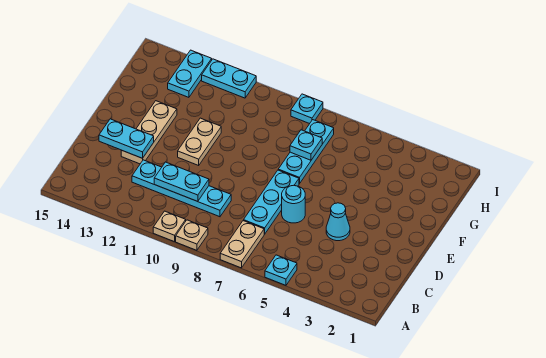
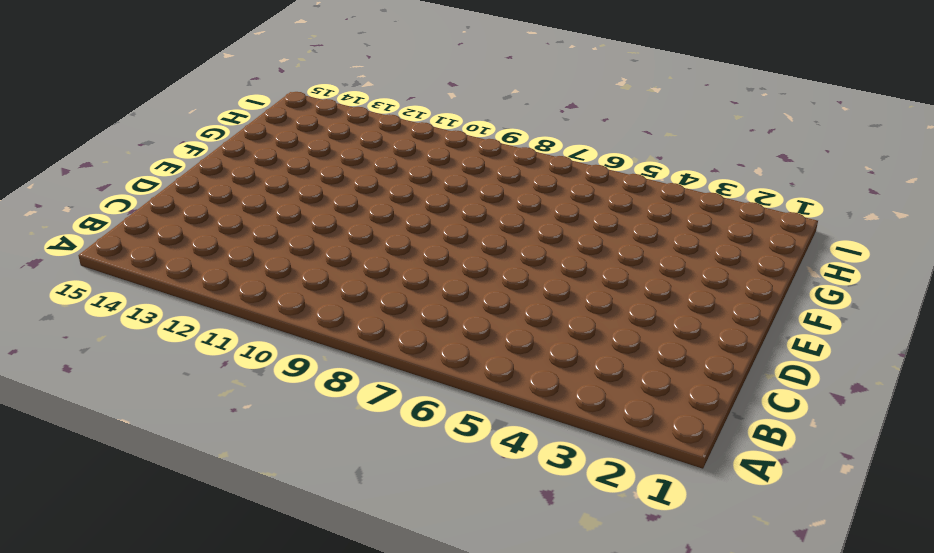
none -> cyan 1x1 plate [265,255,297,285]
none -> tan 1x2 plate [220,221,264,268]
none -> tan 1x1 plate [176,220,208,250]

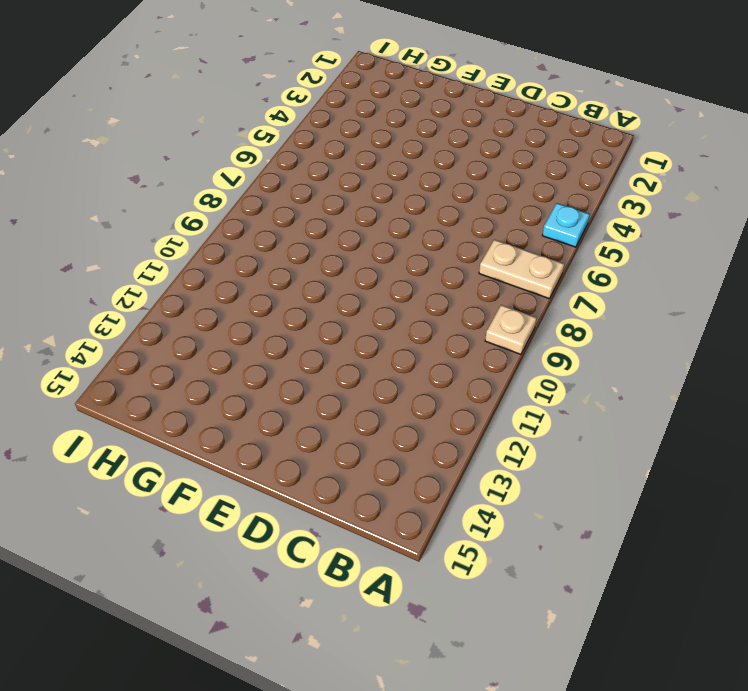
none -> tan 1x1 plate [153,211,186,242]
none -> cyan 1x3 plate [244,170,299,234]
none -> cyan 1x4 plate [132,160,231,217]

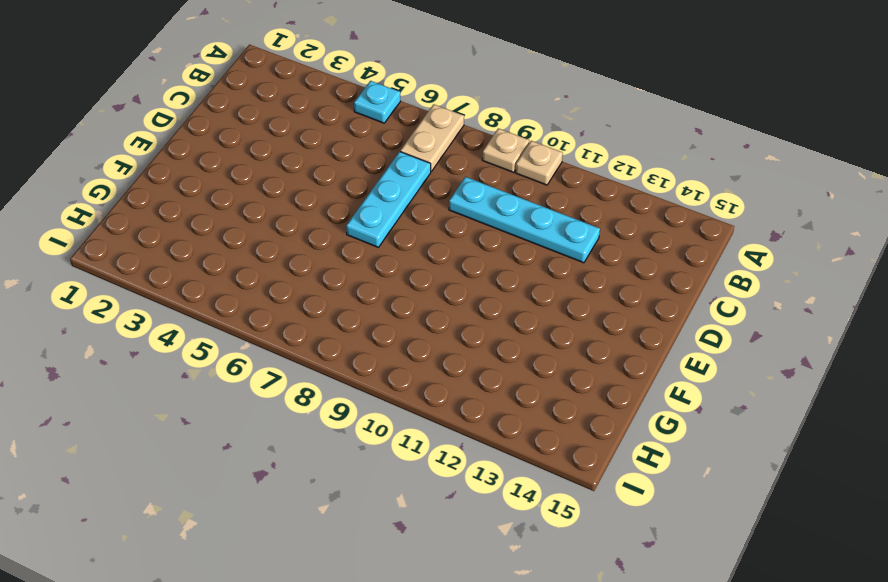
none -> cyan 1x1 cone [326,203,350,241]
none -> cyan 1x1 round brick [282,185,305,223]
none -> tan 1x3 plate [121,101,177,164]

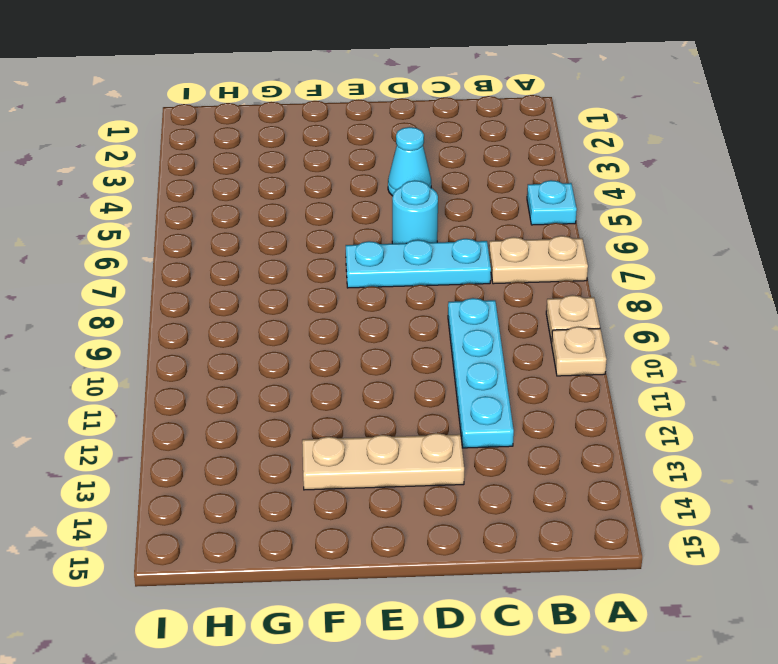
none -> tan 1x2 plate [178,118,221,165]
none -> cyan 1x3 plate [278,120,334,184]
none -> cyan 1x2 plate [168,50,212,97]

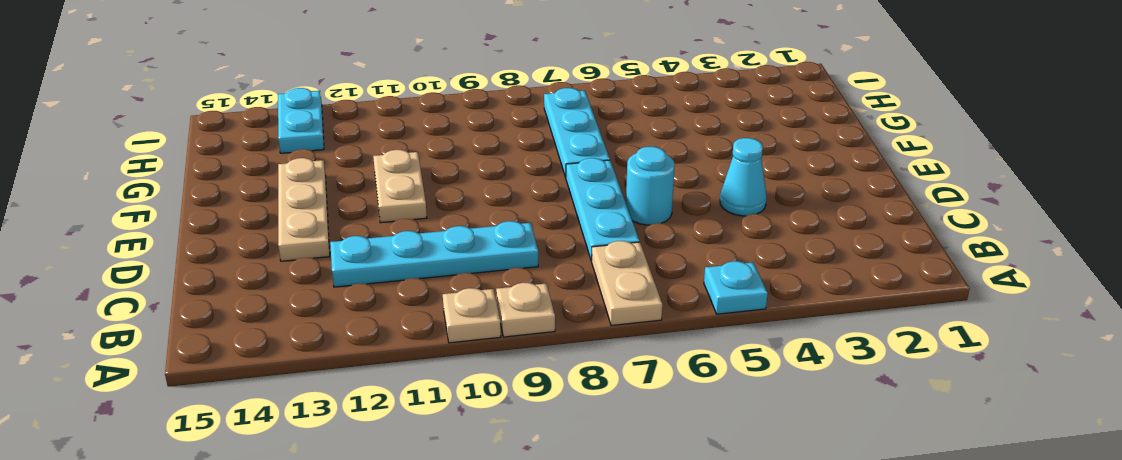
none -> cyan 1x1 plate [291,94,323,124]
none -> cyan 1x2 plate [202,59,256,98]
none -> cyan 1x2 plate [154,162,209,202]

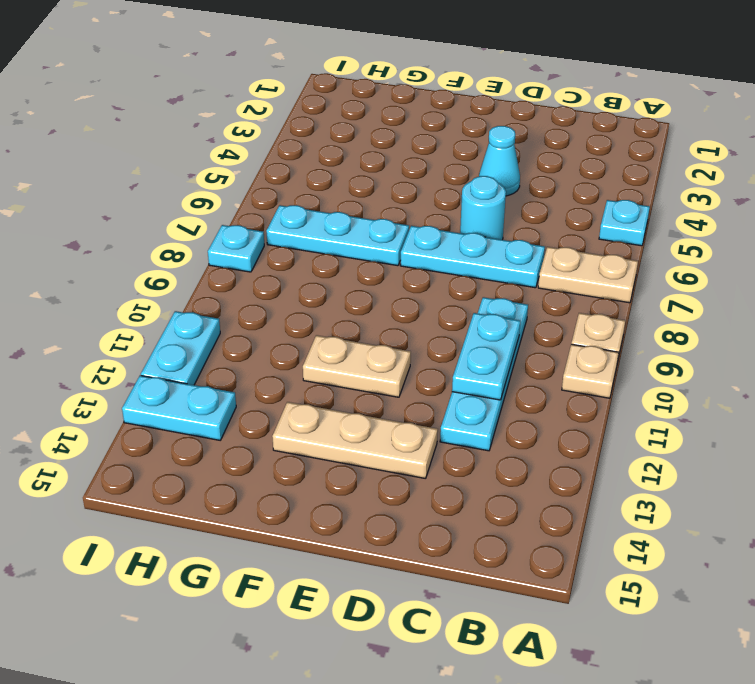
none -> cyan 1x2 plate [99,119,154,158]
none -> cyan 1x1 plate [290,130,322,160]

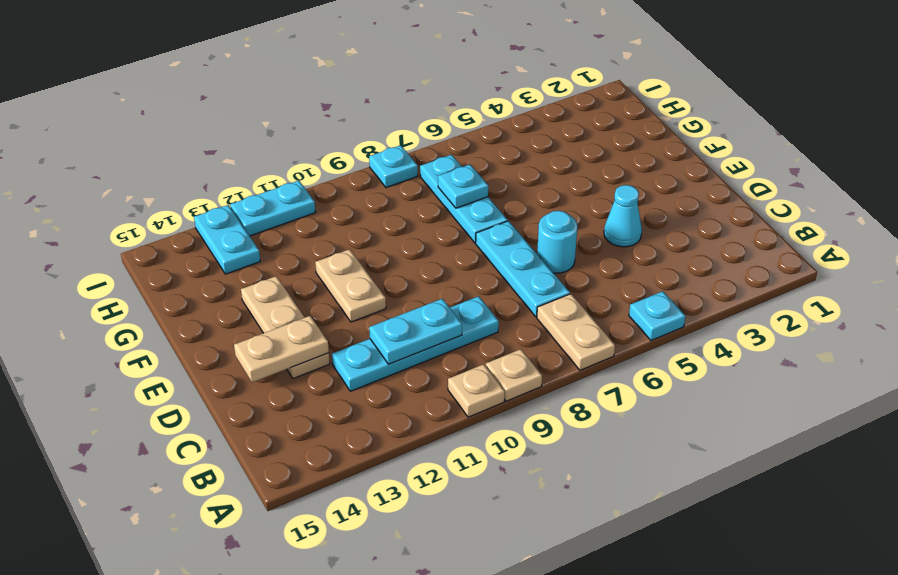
tan 1x2 plate [234,316,329,382] -> cyan 1x2 plate [99,119,154,158]

